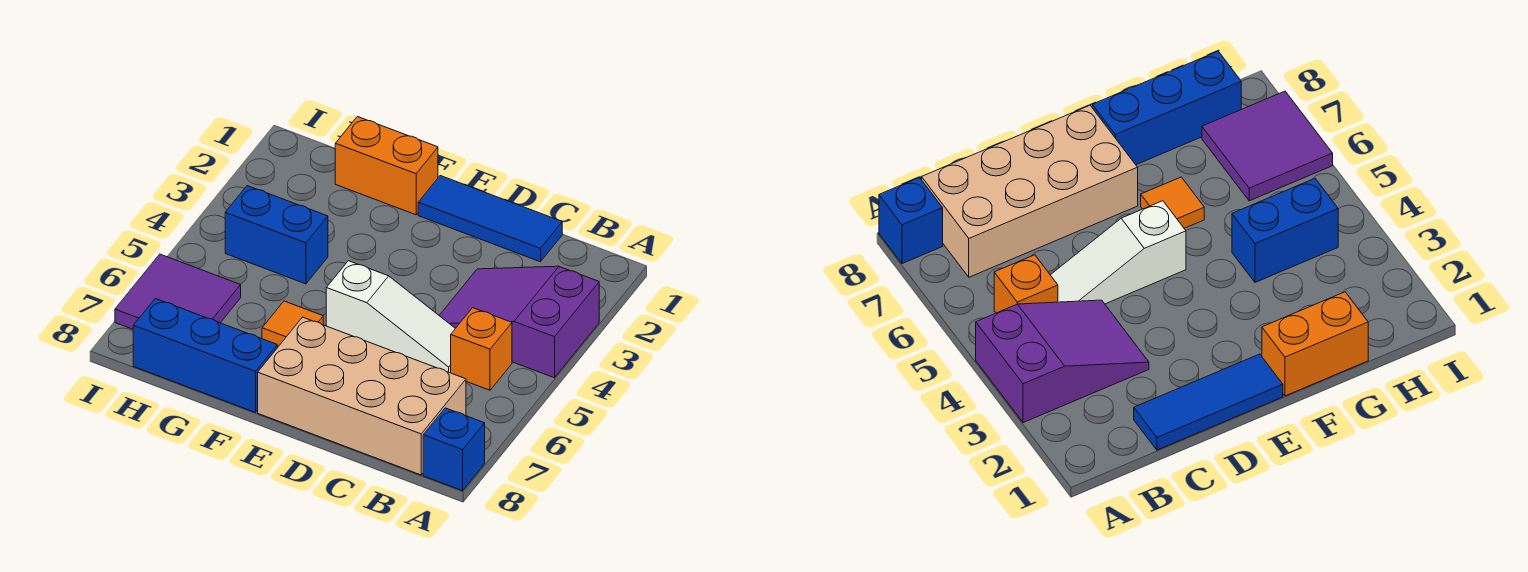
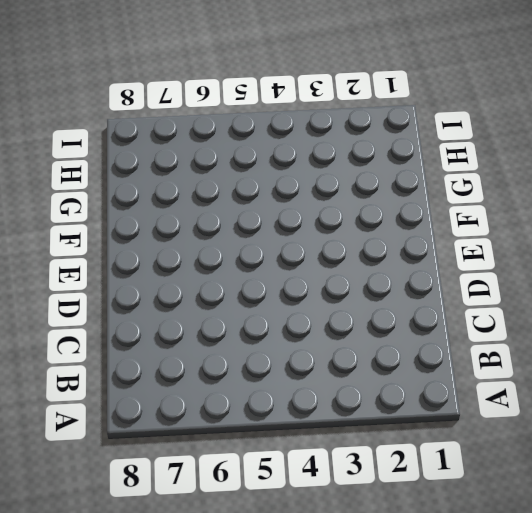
none -> purple 2x3 slope [439,266,599,378]
none -> blue 1x1 brick [423,408,485,491]

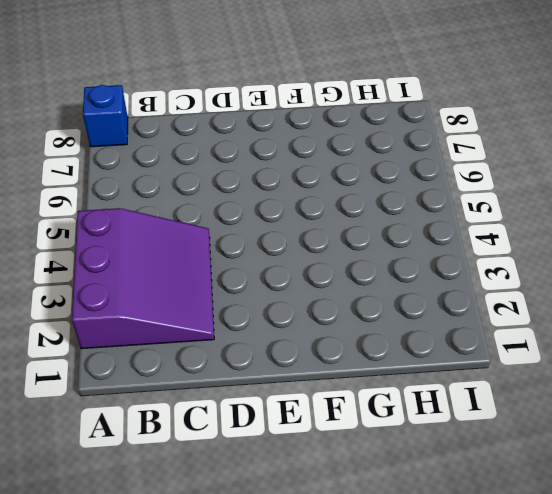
purple 3x3 slope [72,208,214,349] -> purple 2x3 slope [439,266,599,378]
none -> orange 1x1 brick [451,308,512,390]
none -> tan 2x4 brick [258,317,466,475]

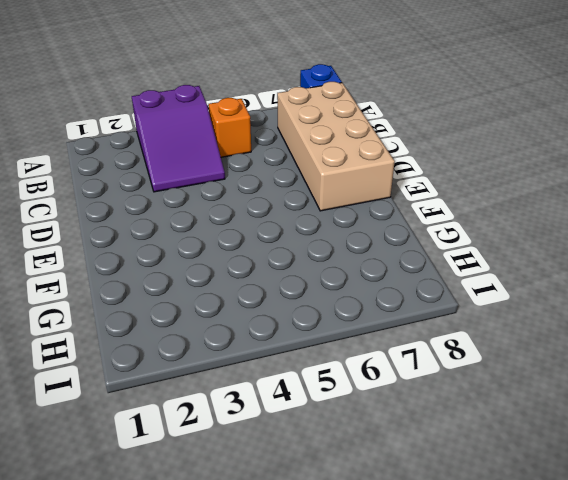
none -> blue 1x3 tile [418,176,562,262]
none -> white 1x3 slope [326,261,455,373]

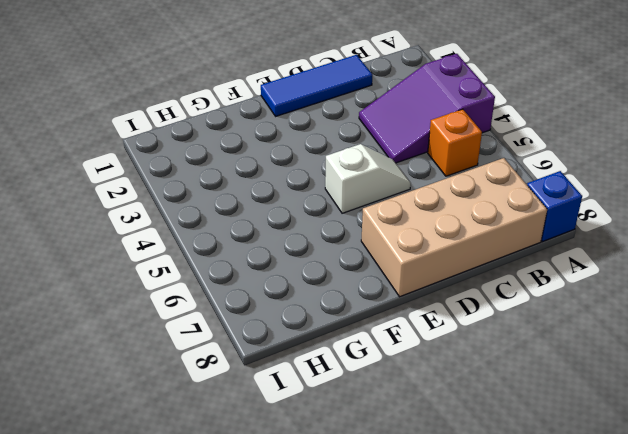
white 1x2 slope [325,144,411,213] -> white 1x3 slope [326,261,455,373]
none -> orange 1x2 brick [335,117,438,215]
none -> orange 1x1 tile [262,301,323,347]

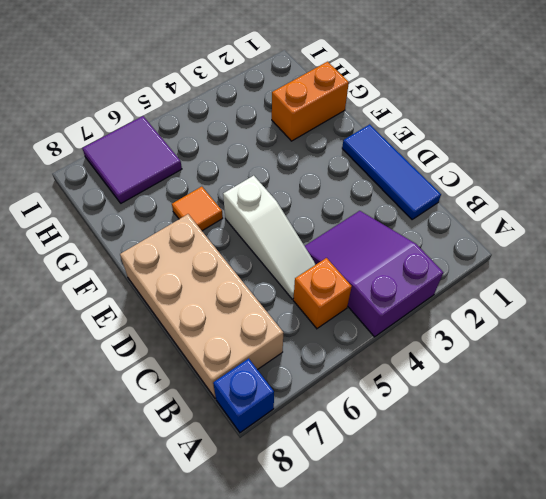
orange 1x2 brick [272,62,349,141] -> orange 1x2 brick turned to [335,117,438,215]
none -> blue 1x3 brick [133,299,277,412]
none -> blue 1x2 brick [225,186,328,284]

